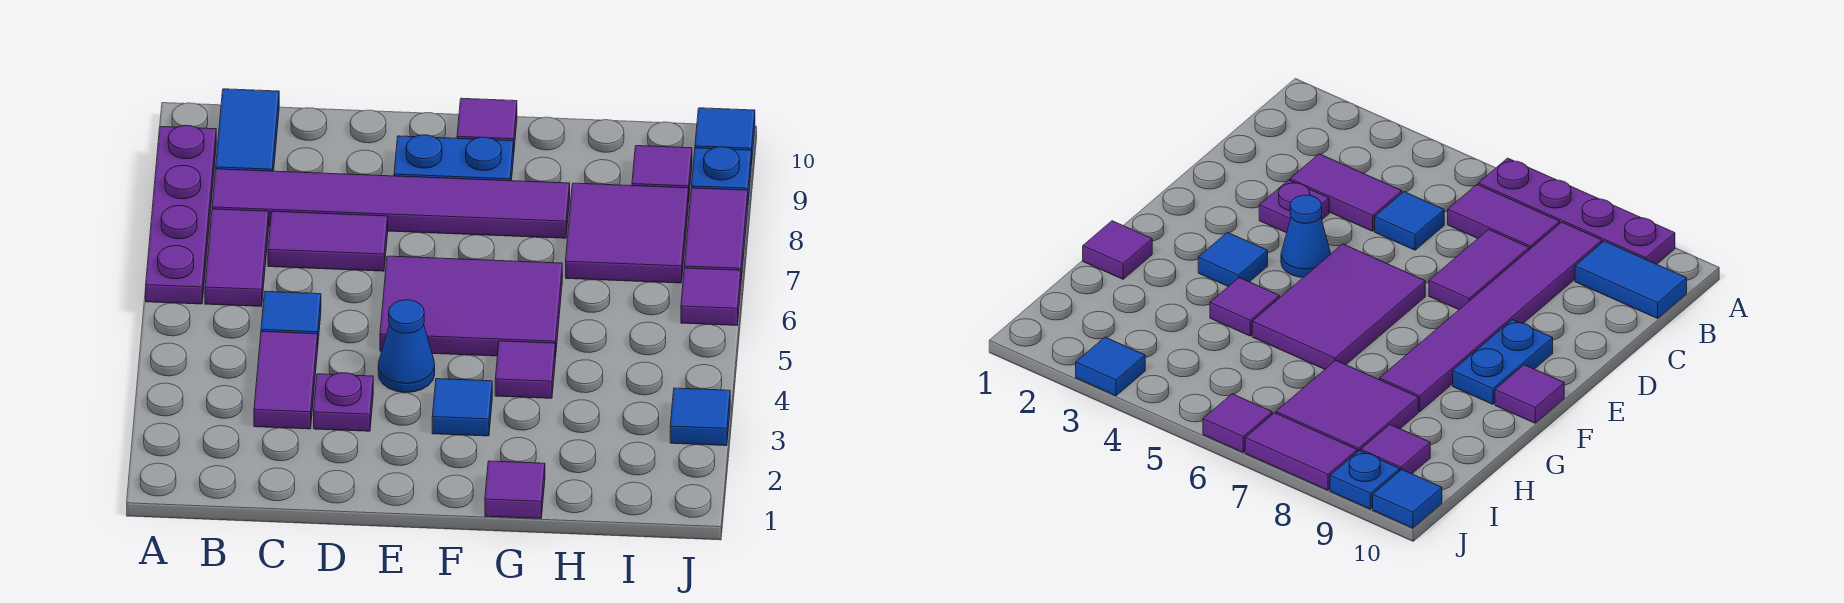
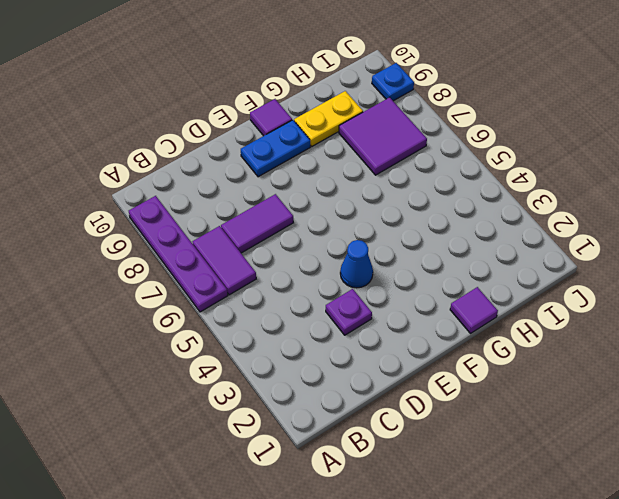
yellow 1x2 plate [294,91,363,146] -> none
none -> purple 1x6 tile [212,169,570,238]
none -> blue 1x2 tile [216,89,279,171]
none -> purple 1x2 tile [254,332,318,429]

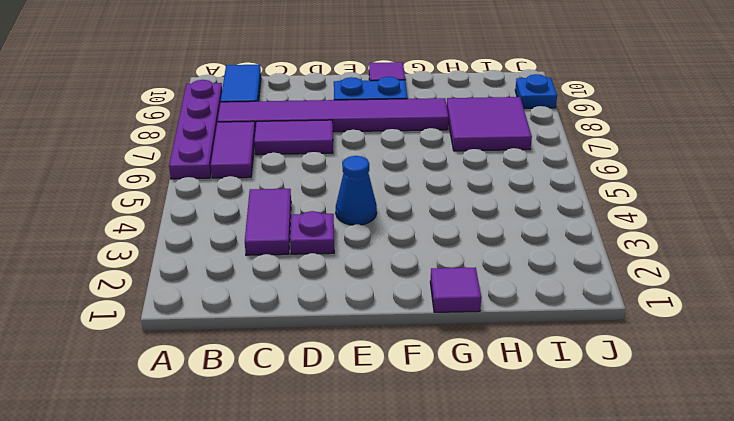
none -> blue 1x1 tile [261,291,321,340]
none -> purple 2x3 tile [380,256,562,358]
none -> blue 1x1 tile [432,379,492,436]

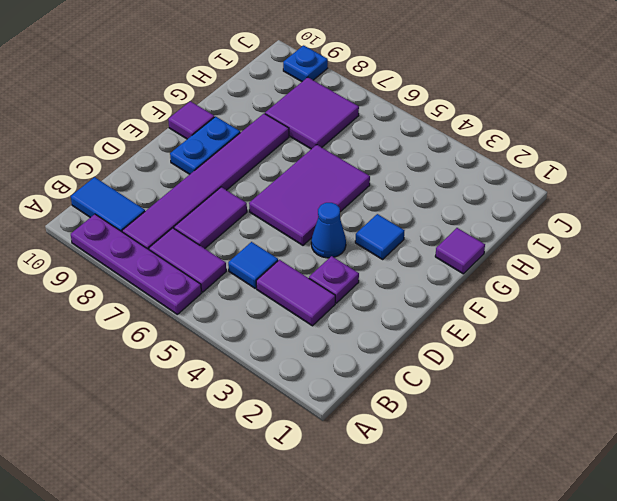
none -> purple 1x1 tile [495,341,555,398]
none -> purple 1x1 tile [632,146,692,203]
none -> blue 1x1 tile [670,388,730,446]

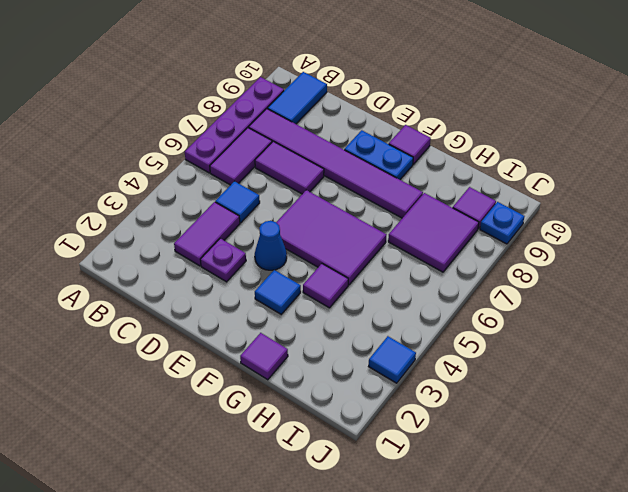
none -> purple 1x1 tile [681,268,741,325]
none -> purple 1x2 tile [684,188,748,281]
none -> blue 1x1 tile [695,108,755,165]

